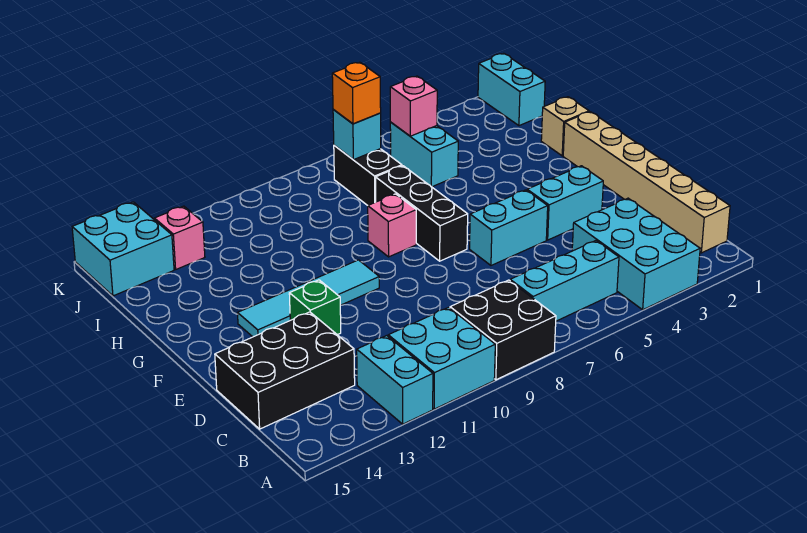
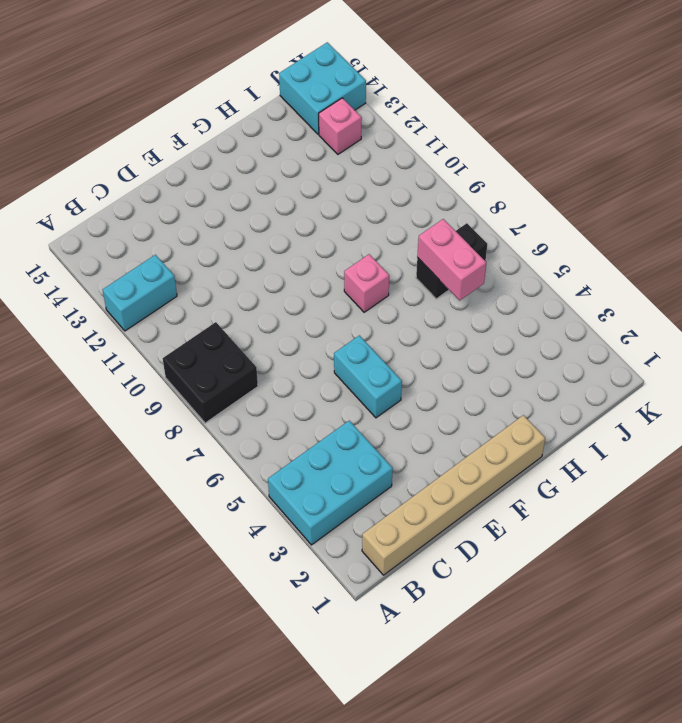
pink 1x2 brick [417,219,486,300] -> none
none -> cyan 2x2 brick [388,307,495,409]
none -> cyan 1x3 brick [510,241,619,321]
none -> black 2x3 brick [215,312,355,429]

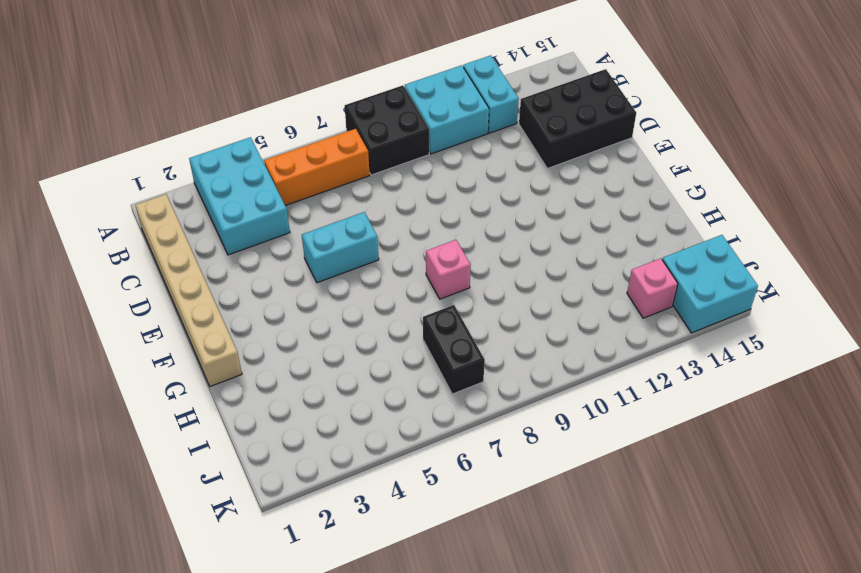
orange 1x3 brick [264,129,370,206] -> cyan 1x3 brick [510,241,619,321]
none -> cyan 1x2 brick [527,166,603,240]
none -> green 1x1 brick [289,280,341,335]
none -> black 1x3 brick [376,166,468,261]

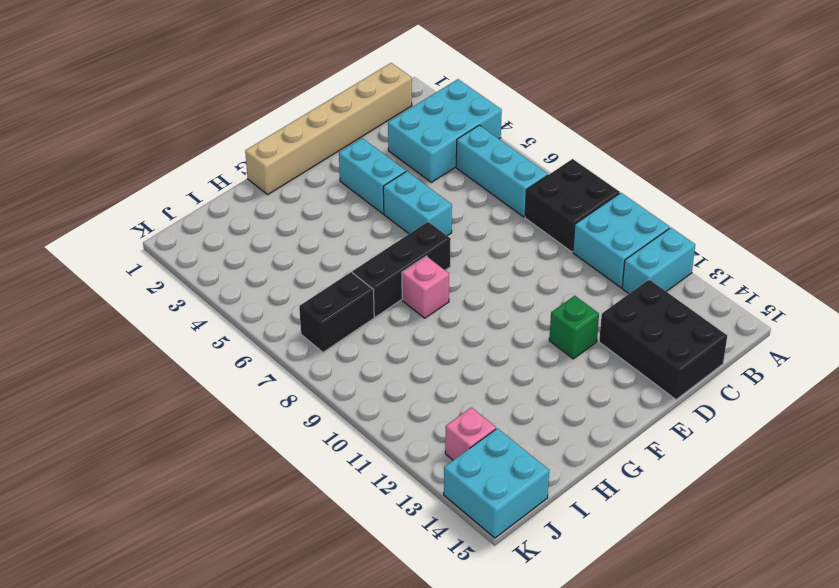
none -> cyan 1x4 tile [238,260,379,337]
none -> tan 1x1 brick [541,97,589,156]
none -> cyan 1x2 brick [390,122,458,187]

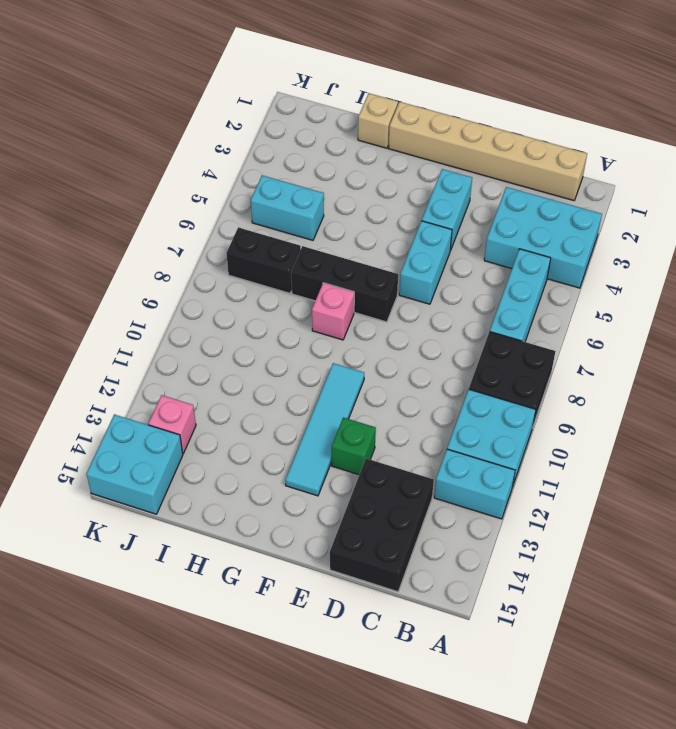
none -> cyan 1x2 brick [478,53,545,126]
none -> pink 1x1 brick [390,76,437,136]
none -> cyan 1x1 brick [333,109,381,160]

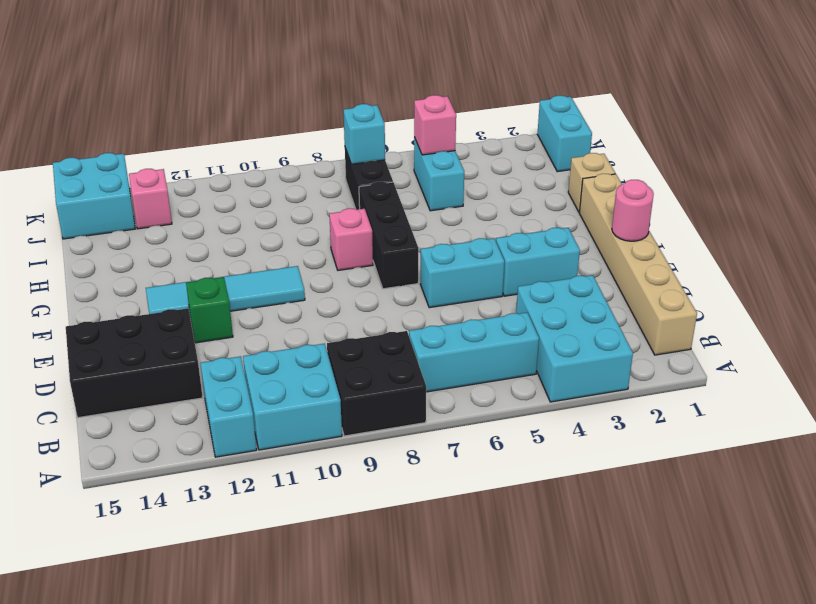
pink 1x1 round brick [612,180,654,241] -> none
none -> orange 1x1 brick [332,62,381,124]

